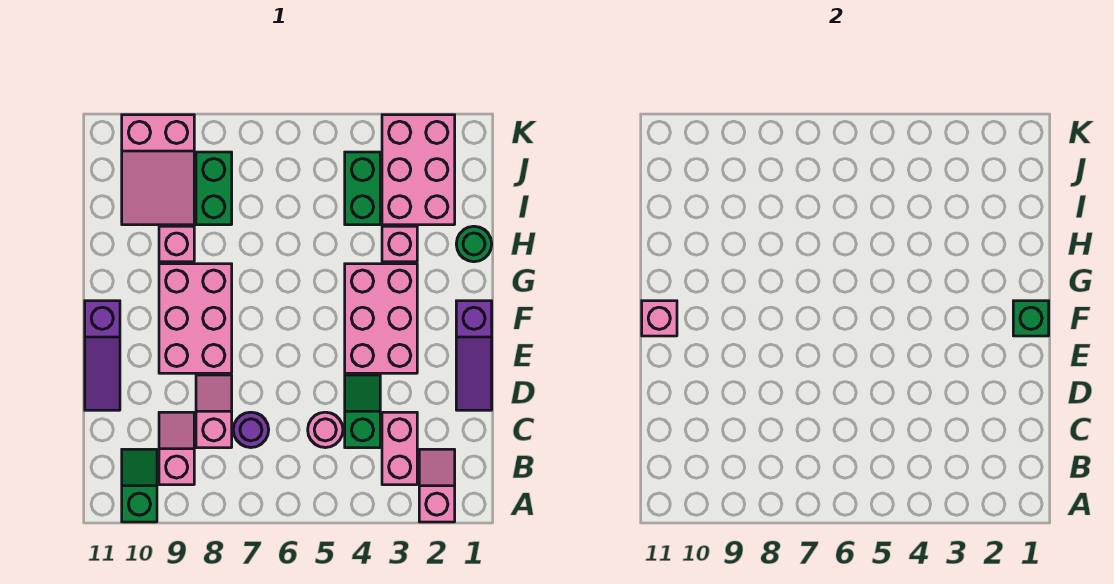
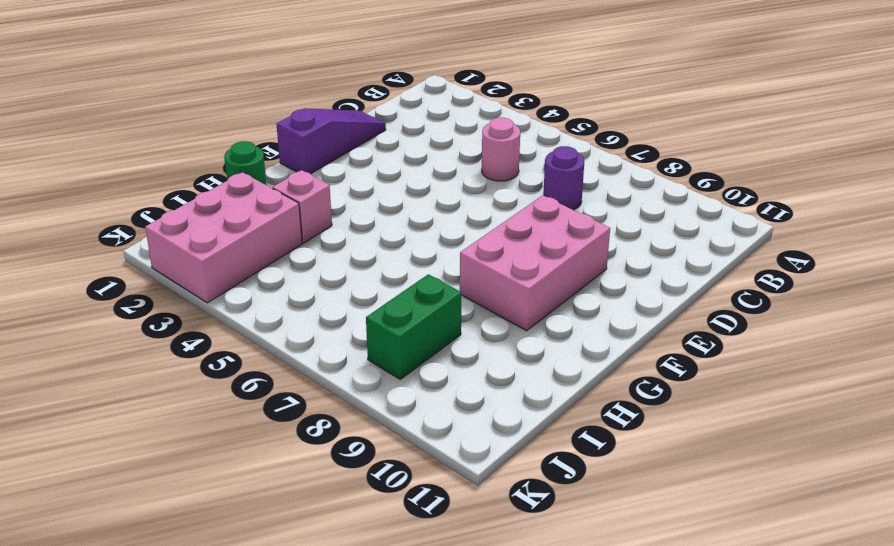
none -> pink 1x2 slope [419,449,455,522]
none -> green 1x2 slope [122,449,157,522]
none -> pink 1x2 brick [382,412,417,485]

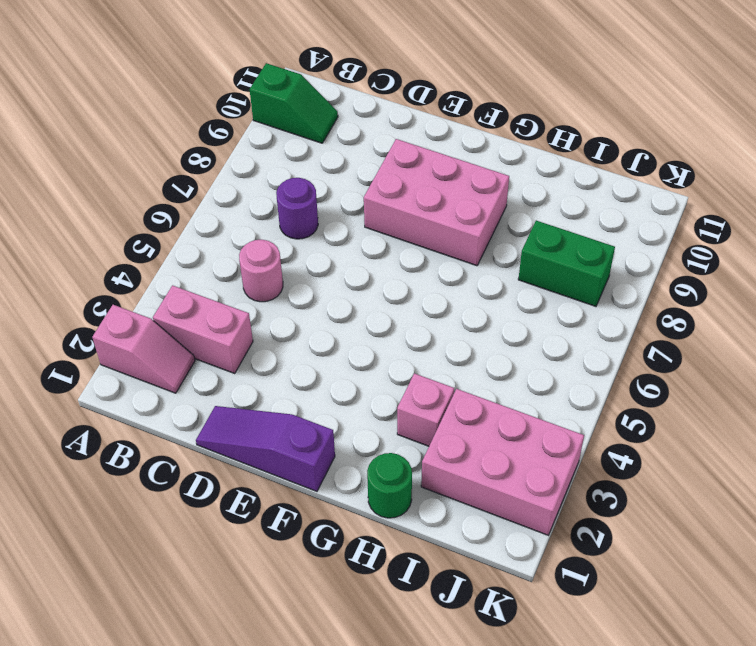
none -> pink 1x2 slope [159,412,194,485]
none -> green 1x2 slope [345,375,380,448]
none -> pink 1x2 slope [196,375,232,448]

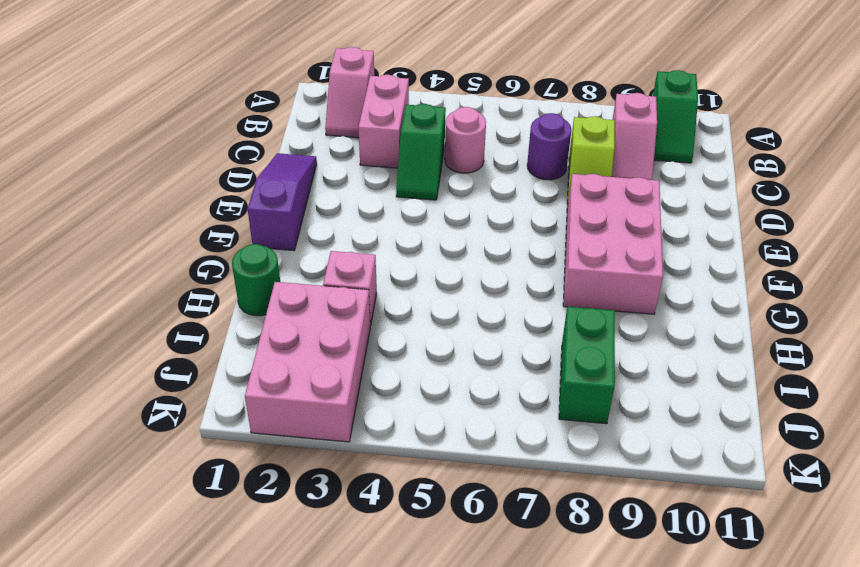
lime 1x2 slope [567,116,615,207] -> pink 1x2 slope [196,375,232,448]
none -> purple 1x3 slope [85,301,120,410]
none -> pink 2x3 brick [345,264,417,373]
none -> pink 1x1 brick [159,226,194,262]

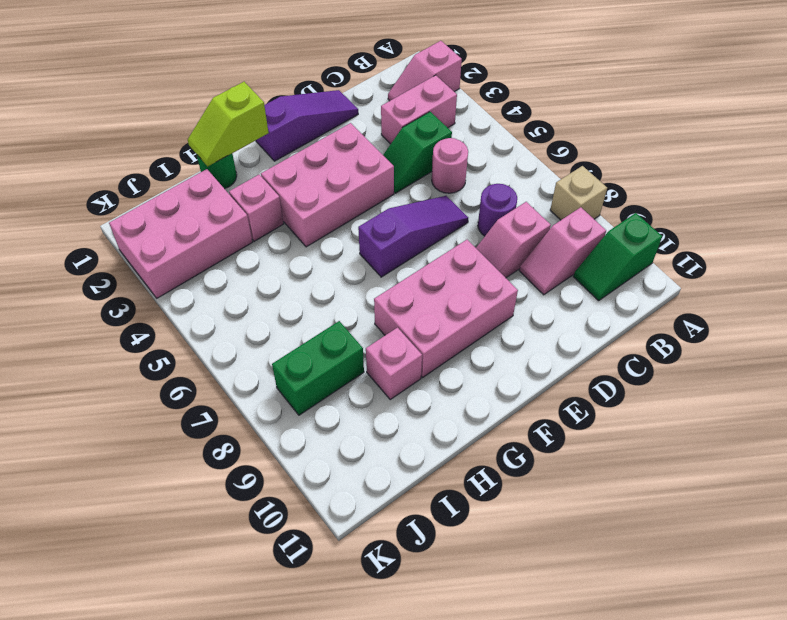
tan 1x1 brick [550,166,607,220] -> none
purple 1x3 slope [358,196,468,277] -> purple 1x3 slope moved to [85,301,120,410]
lime 1x2 slope [188,82,269,166] -> none
none -> green 1x2 brick [345,152,380,225]
none -> pink 2x3 slope [122,115,194,225]
none -> green 1x1 brick [1013,301,1049,336]

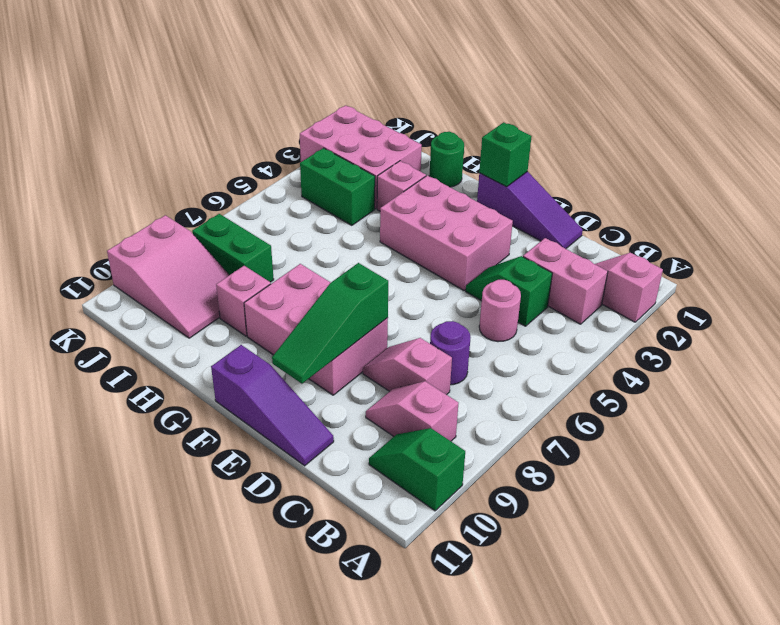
green 1x3 slope [272,263,388,384] -> none
none -> pink 1x1 brick [642,301,677,336]

